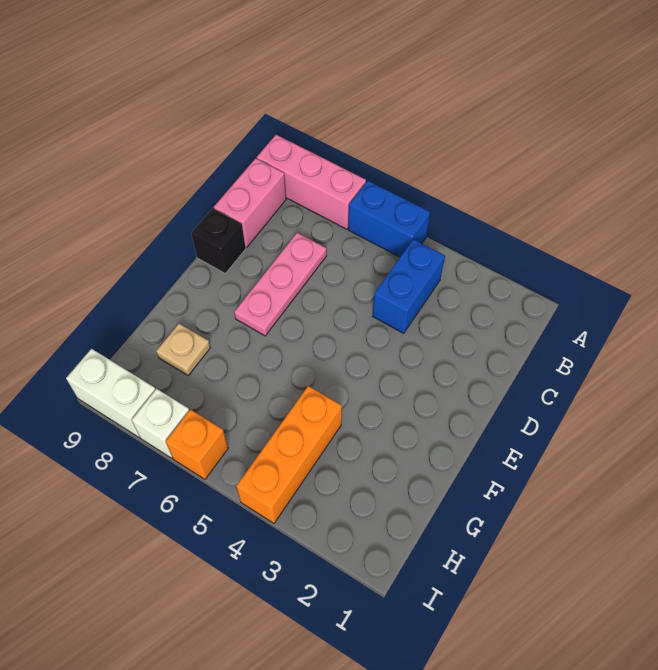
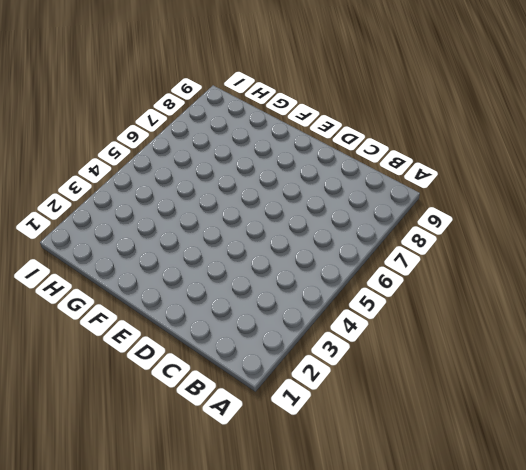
none -> blue 1x2 brick [348,181,430,257]
none -> pink 1x3 brick [257,135,366,229]

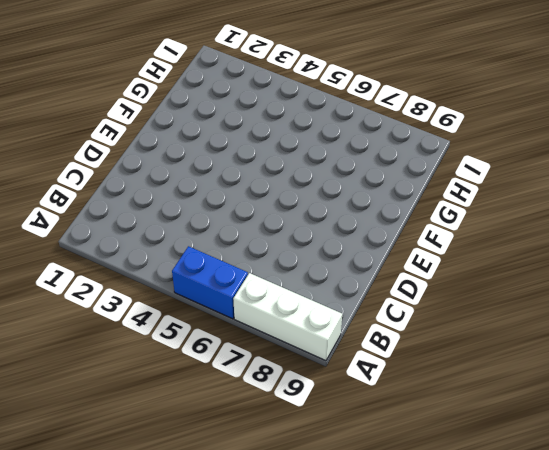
white 1x3 brick [233,273,342,361] -> pink 1x3 brick [257,135,366,229]
none -> blue 1x2 brick [373,239,445,333]
none -> pink 1x2 brick [214,158,286,248]

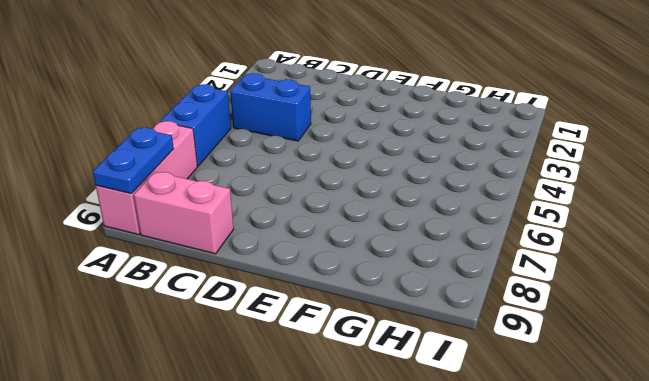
blue 1x2 plate [93,128,174,194] -> none
none -> pink 1x3 plate [234,233,327,336]
none -> black 1x1 brick [191,208,246,273]

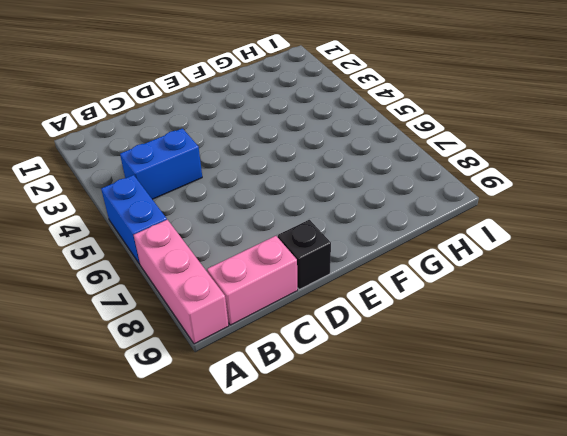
none -> pink 1x3 plate [234,233,327,336]
none -> orange 1x3 brick [236,386,342,523]

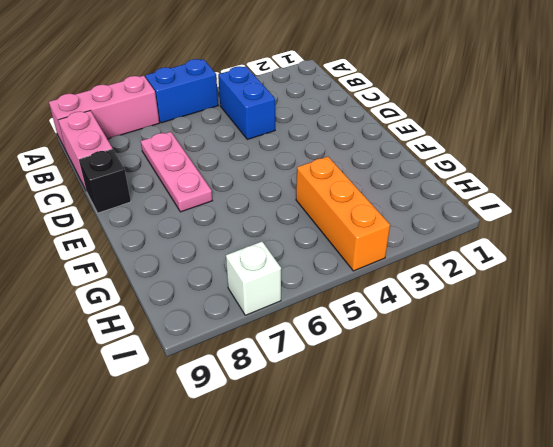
none -> tan 1x1 plate [156,324,210,376]
none -> orange 1x1 brick [166,410,228,479]

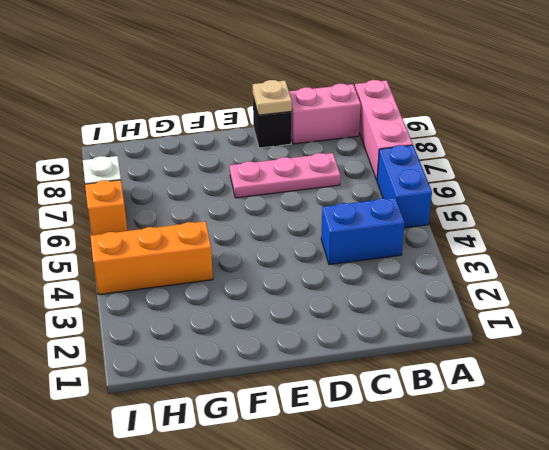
tan 1x1 plate [253,80,292,115] -> tan 1x1 plate moved to [156,324,210,376]
none -> white 1x2 brick [66,349,156,438]

